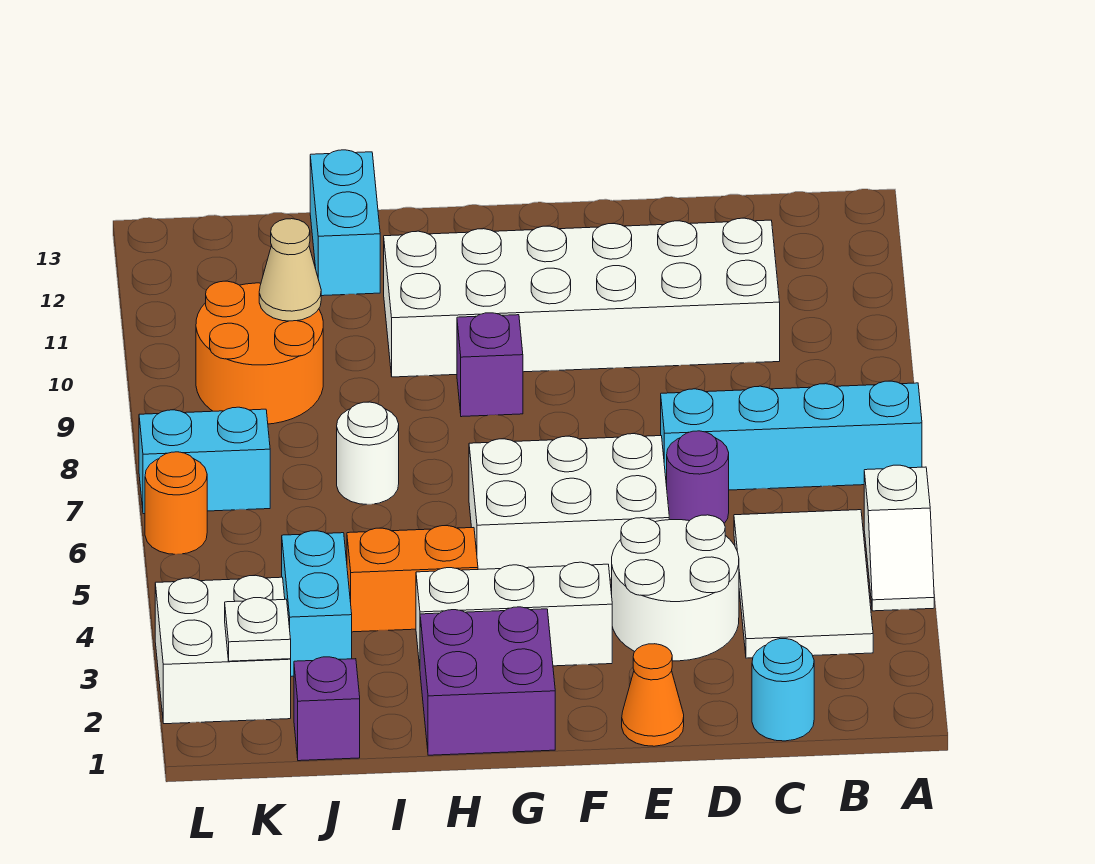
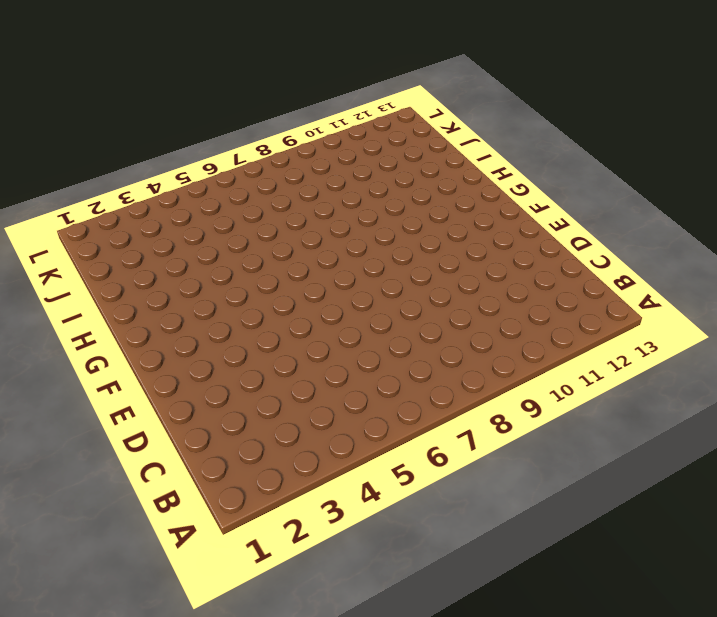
none -> white 1x2 slope [864,465,934,611]
none -> cyan 1x4 brick [661,381,922,490]
none -> white 2x3 tile [734,510,873,658]

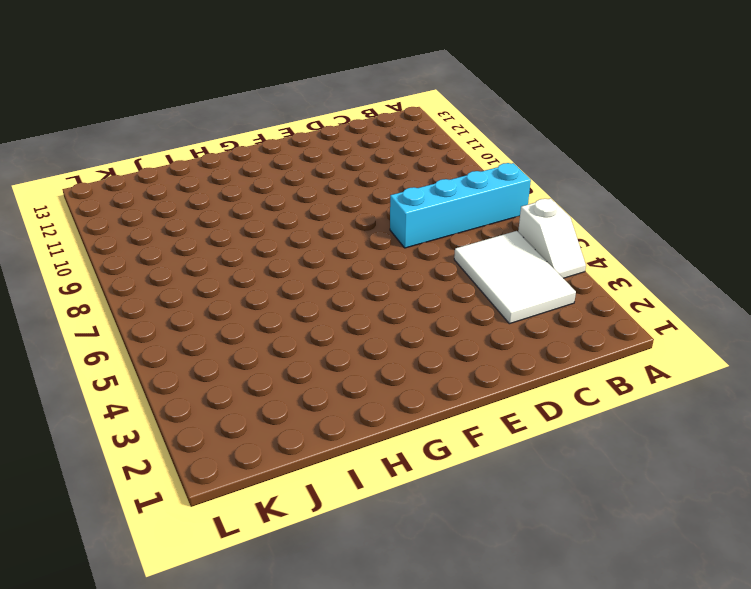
none -> cyan 1x1 round brick [752,639,814,741]
none -> white 2x6 brick [384,218,780,377]
none -> white 2x2 round brick [612,515,739,661]

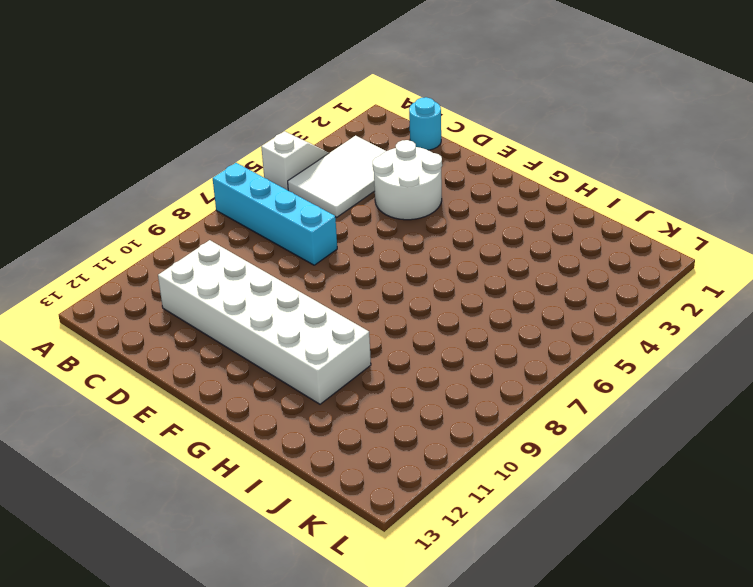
none -> purple 1x1 round brick [667,431,729,523]
none -> orange 1x1 cone [622,644,684,746]
none -> white 2x3 brick [469,434,669,579]

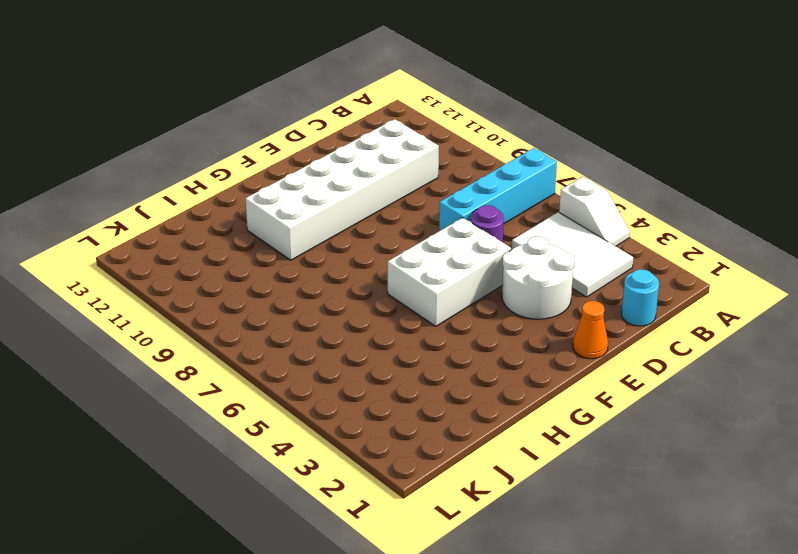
none -> white 1x3 brick [416,562,612,666]
none -> purple 2x2 brick [420,607,555,755]
none -> purple 1x1 brick [457,313,523,417]

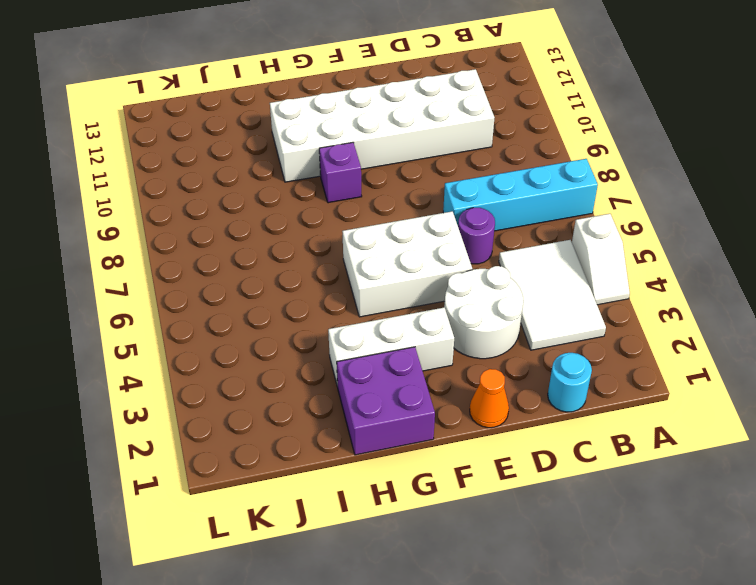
none -> orange 1x2 brick [347,526,478,632]
none -> white 1x1 round brick [337,402,399,504]
none -> cyan 1x2 brick [310,150,380,296]

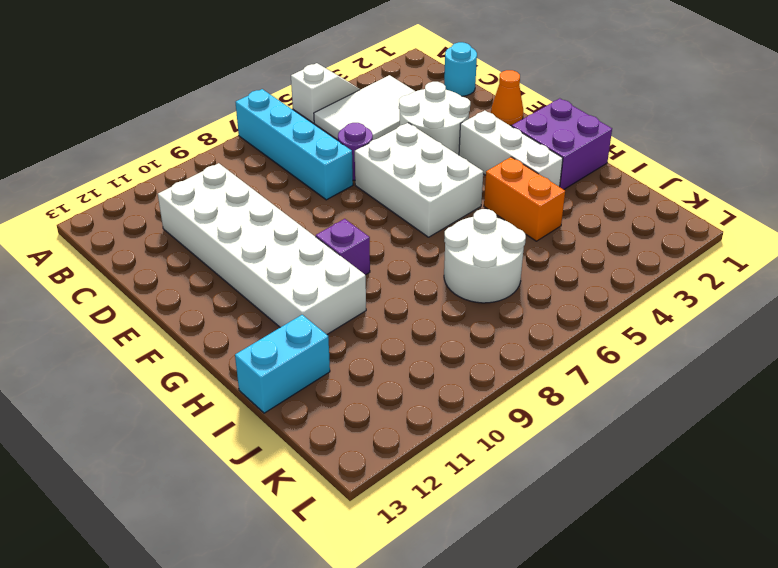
white 2x2 round brick [444,209,526,303] -> white 1x1 round brick [337,402,399,504]
none -> purple 1x1 brick [294,657,360,761]
none -> cyan 1x2 brick [282,531,352,676]
none -> orange 2x2 round brick [196,281,323,424]

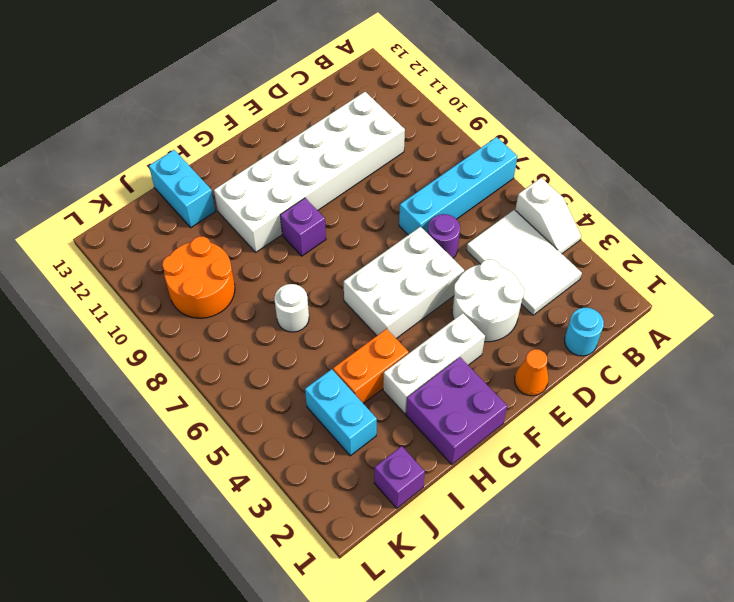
none -> white 2x2 brick [155,575,291,724]
none -> cyan 1x2 brick [139,407,270,514]
none -> orange 1x1 round brick [145,452,207,554]

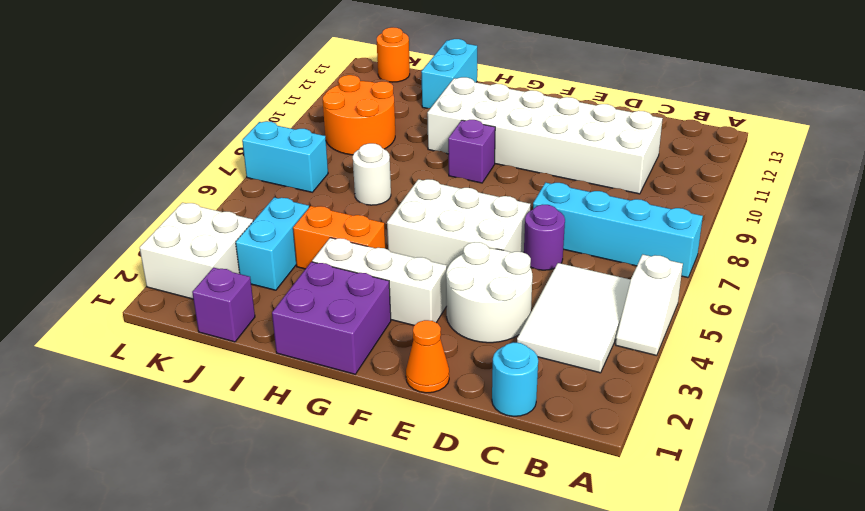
orange 1x1 round brick [377,27,410,82] -> orange 1x1 round brick moved to [145,452,207,554]
none -> tan 1x1 cone [259,219,321,321]
none -> white 1x1 plate [225,598,291,661]

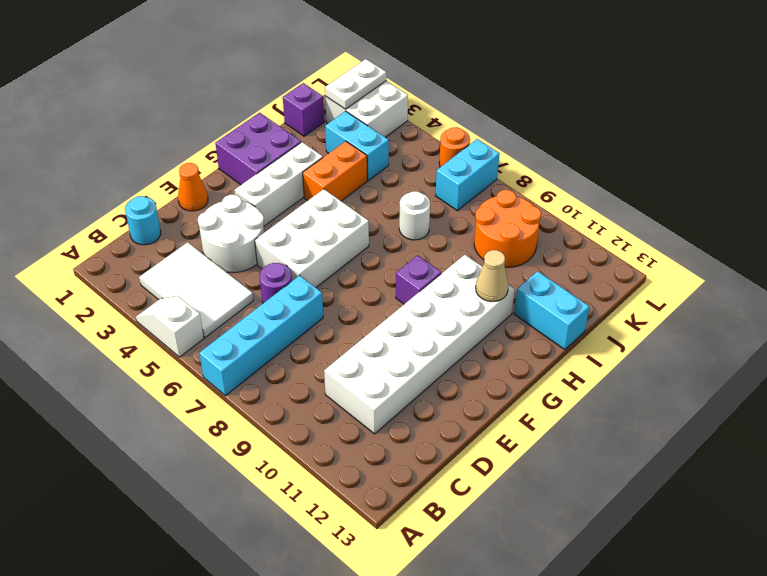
tan 1x1 cone [476,250,508,302] -> tan 1x1 cone moved to [259,219,321,321]
white 1x2 plate [325,59,386,109] -> white 1x1 plate [225,598,291,661]

